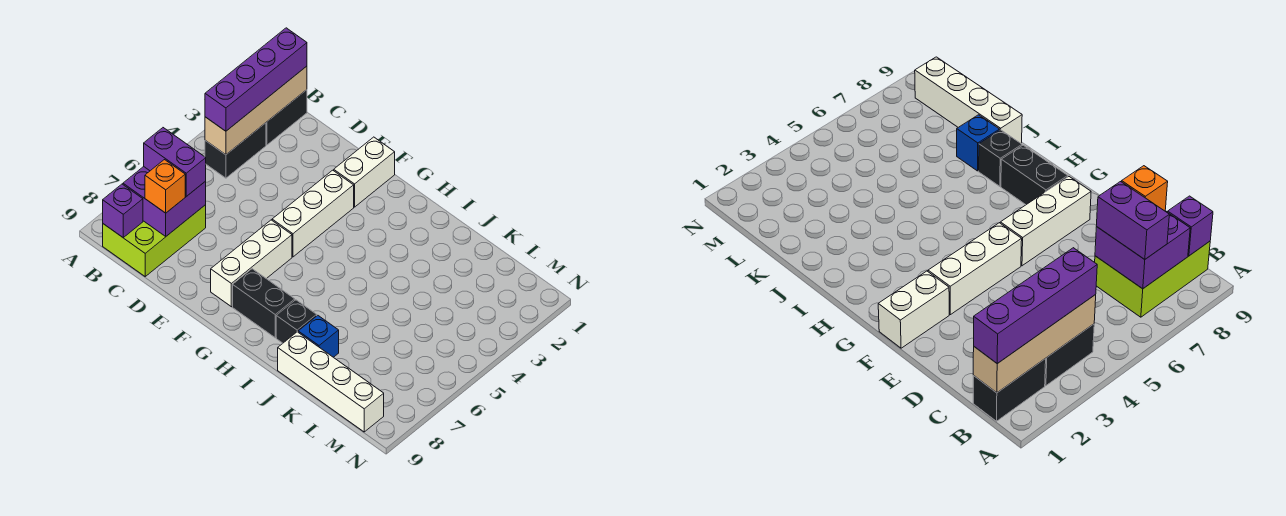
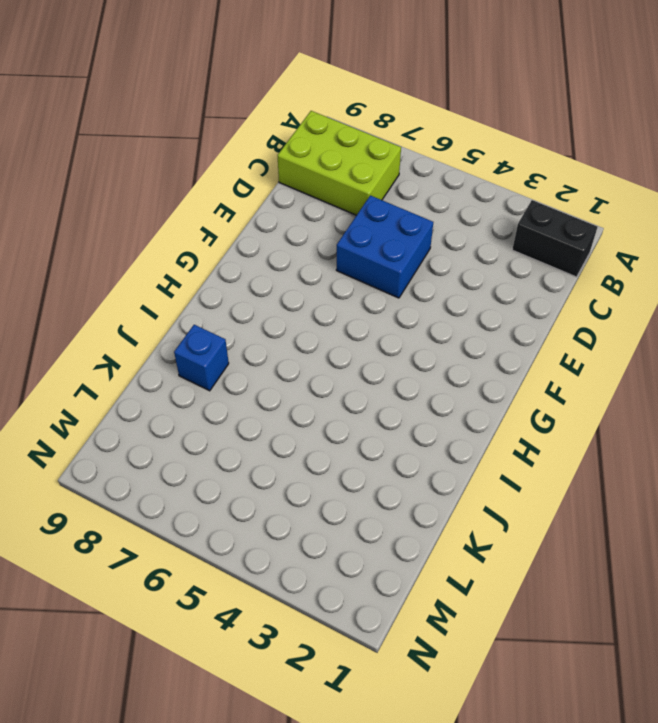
blue 2x2 brick [336,195,433,298] -> none
none -> black 1x2 brick [205,123,266,178]
none -> white 1x2 brick [334,137,395,207]
none -> white 1x3 brick [272,170,354,257]

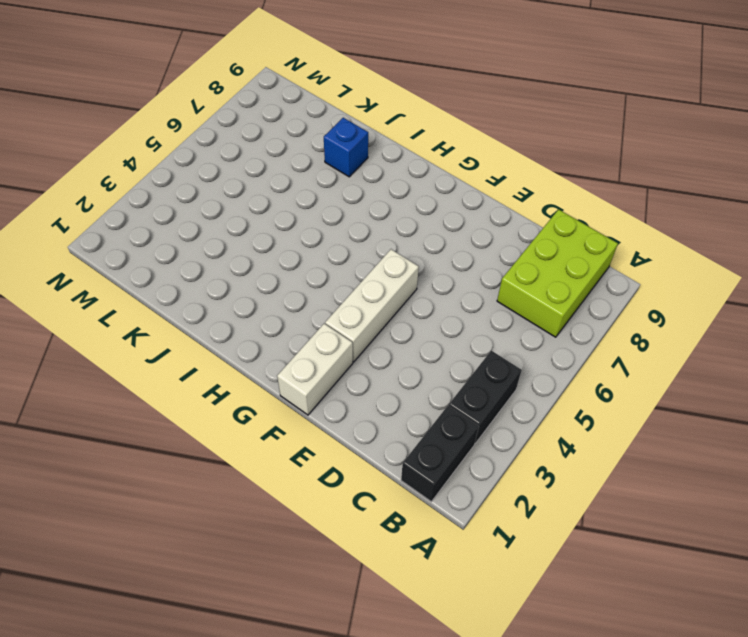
none -> white 1x3 brick [211,220,292,307]
none -> black 1x2 brick [233,269,295,338]
none -> black 1x1 brick [276,300,317,343]

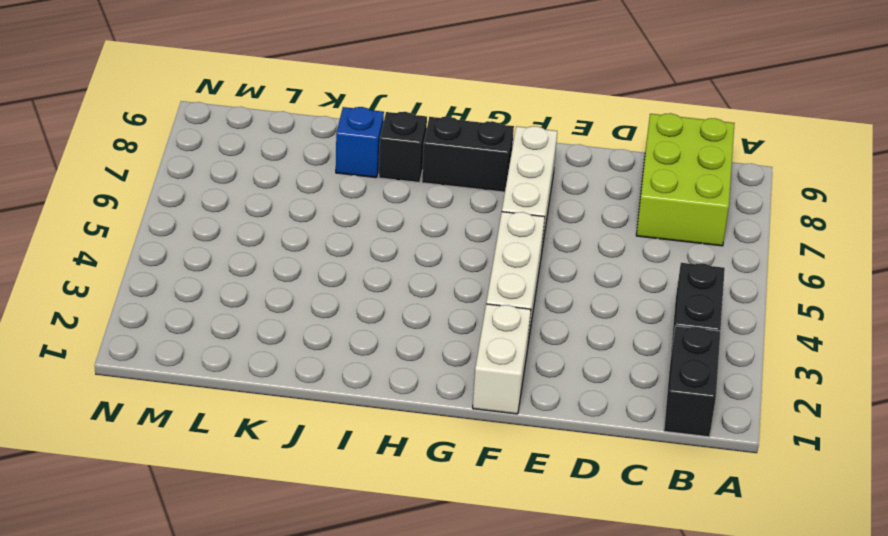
none -> white 1x4 brick [278,332,384,432]
none -> tan 1x4 brick [205,66,307,155]
none -> purple 2x2 brick [123,167,206,236]

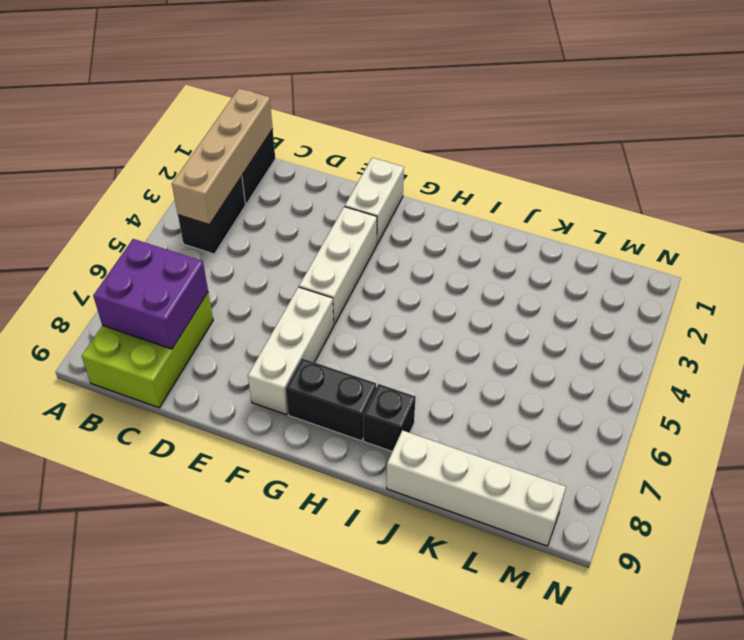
none -> blue 1x1 brick [298,315,339,357]
none -> purple 1x1 brick [103,184,143,237]
none -> purple 1x4 brick [205,28,307,131]

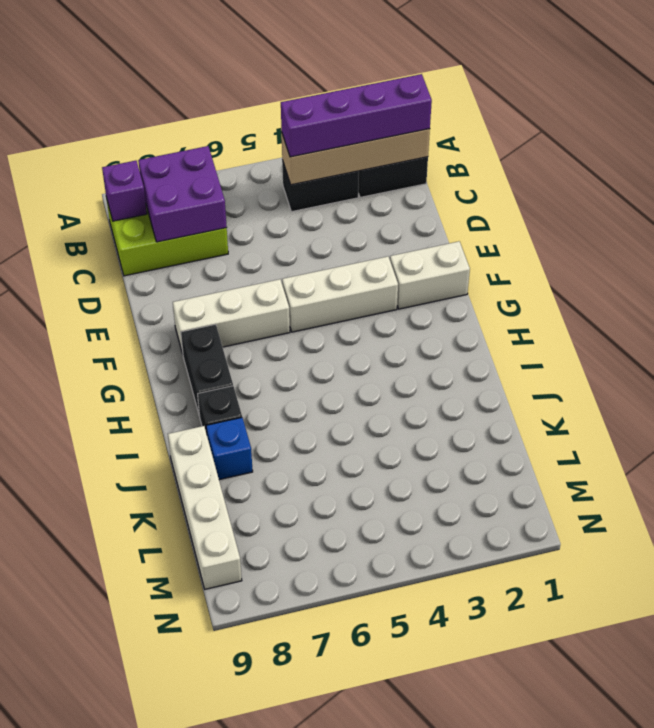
none -> purple 1x2 brick [144,128,206,196]
none -> orange 1x1 brick [145,160,185,213]

